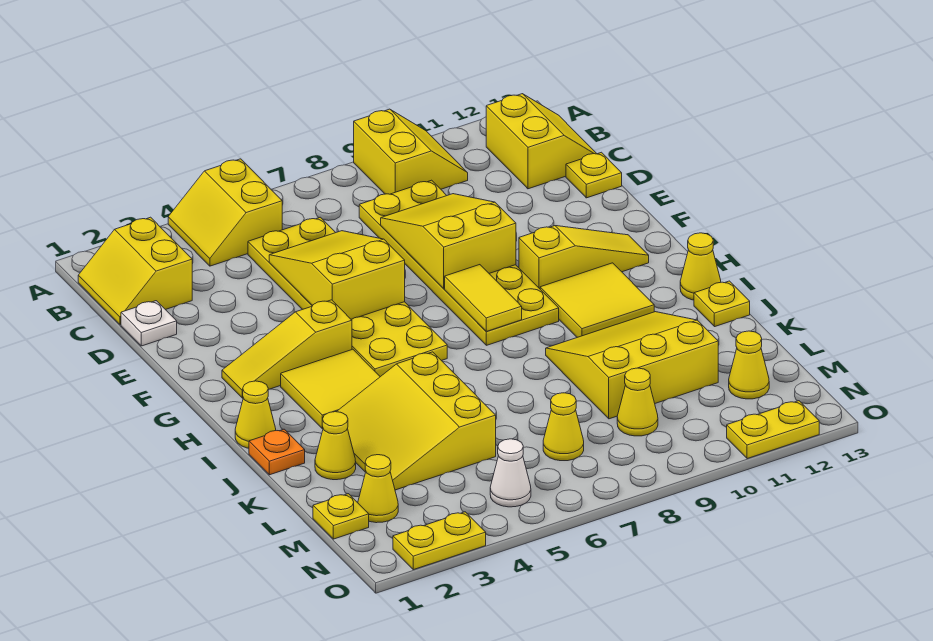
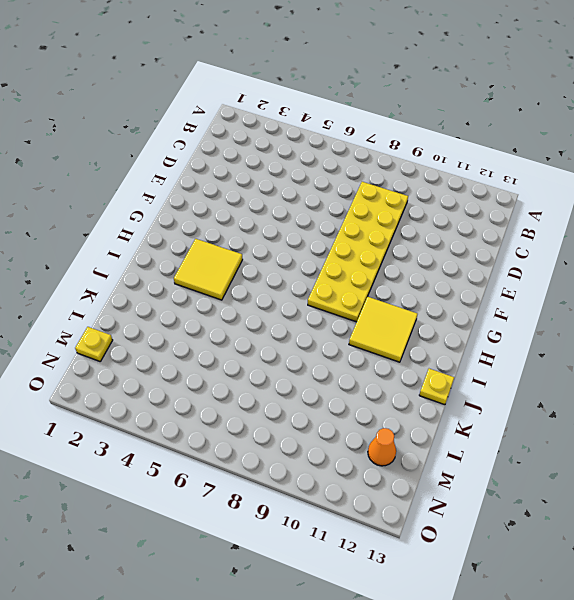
orange 1x1 cone [368,428,396,466] -> yellow 1x1 cone [729,331,769,399]
none -> yellow 2x2 slope [168,159,282,266]
none -> yellow 2x2 slope [354,109,468,194]
none -> yellow 2x2 slope [78,217,192,325]
none -> yellow 2x2 slope [486,94,597,189]

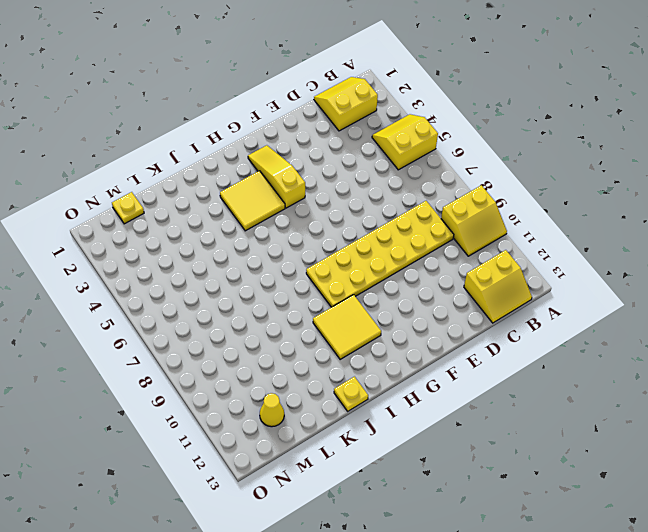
none -> yellow 2x6 plate [248,217,447,377]
none -> white 1x1 plate [121,301,177,346]
none -> yellow 1x1 plate [566,152,622,198]
none -> yellow 1x3 slope [519,226,649,289]

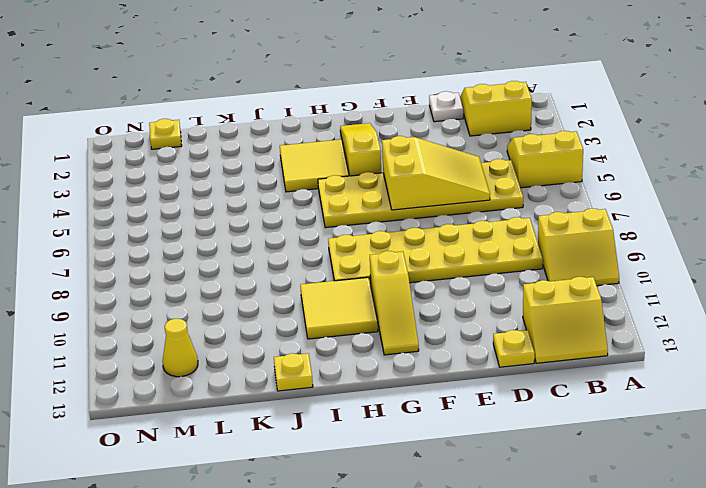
none -> yellow 1x1 cone [235,381,276,448]
none -> yellow 1x1 cone [680,233,721,300]
none -> orange 1x1 plate [249,429,305,475]
none -> yellow 3x3 slope [337,352,496,490]

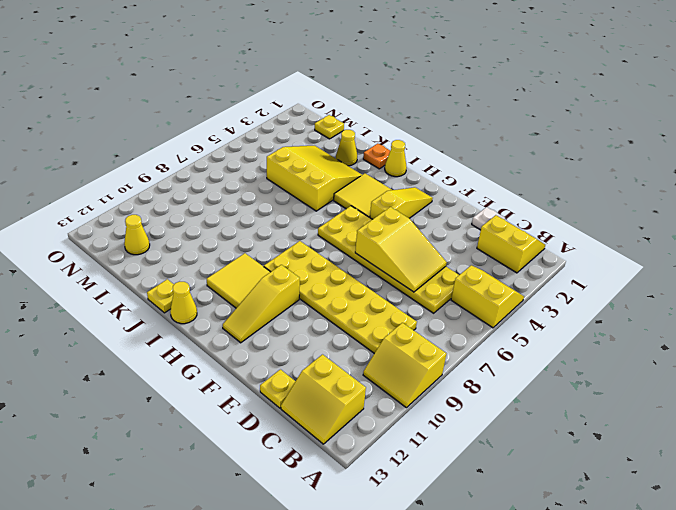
none -> yellow 3x3 slope [546,312,718,419]
none -> yellow 1x1 cone [358,455,398,523]
none -> yellow 1x1 cone [543,393,584,461]
none -> yellow 1x1 cone [617,368,658,436]

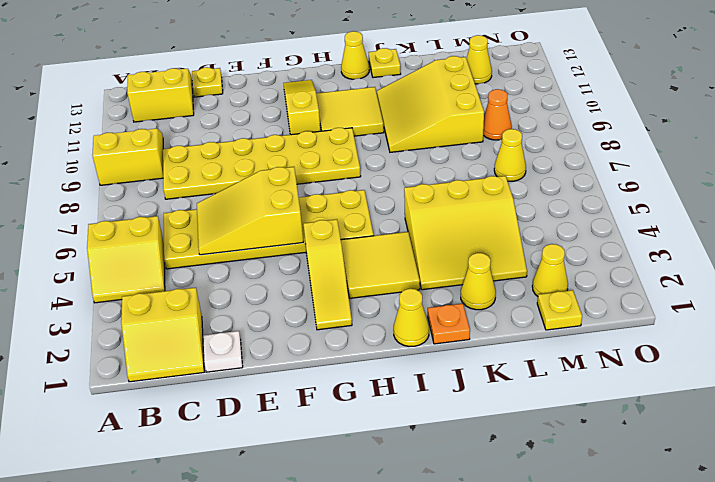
orange 1x1 cone [483,89,512,140] -> yellow 1x1 cone [617,368,658,436]
none -> white 1x1 cone [490,439,531,507]
none -> yellow 1x2 plate [393,512,486,570]
none -> yellow 1x2 plate [727,401,819,459]
none -> yellow 2x3 slope [381,194,516,289]

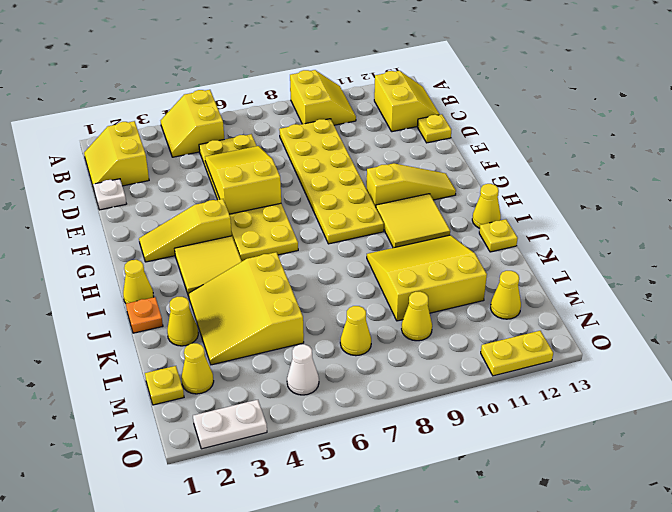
white 1x2 plate [193,400,267,449] -> yellow 1x2 plate [393,512,486,570]
none -> yellow 2x3 slope [381,194,516,289]
none -> yellow 1x2 tile [445,265,522,331]

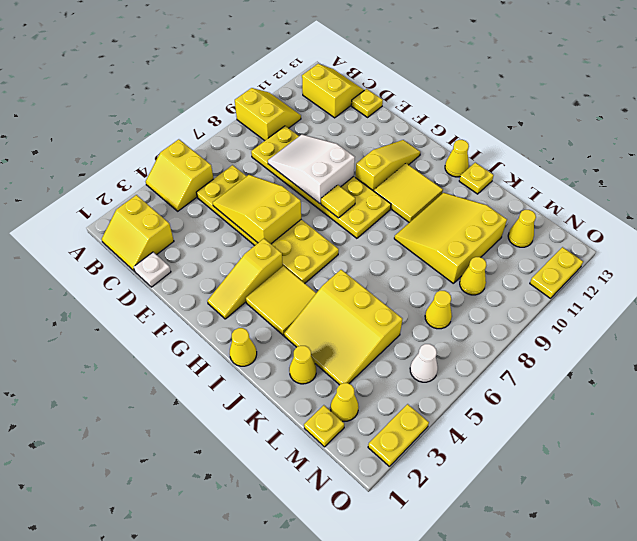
white 2x3 slope [268,135,355,204] -> yellow 2x3 slope [381,194,516,289]
yellow 1x1 tile [321,185,355,218] -> yellow 1x2 tile [445,265,522,331]
none -> orange 1x1 plate [249,429,305,475]

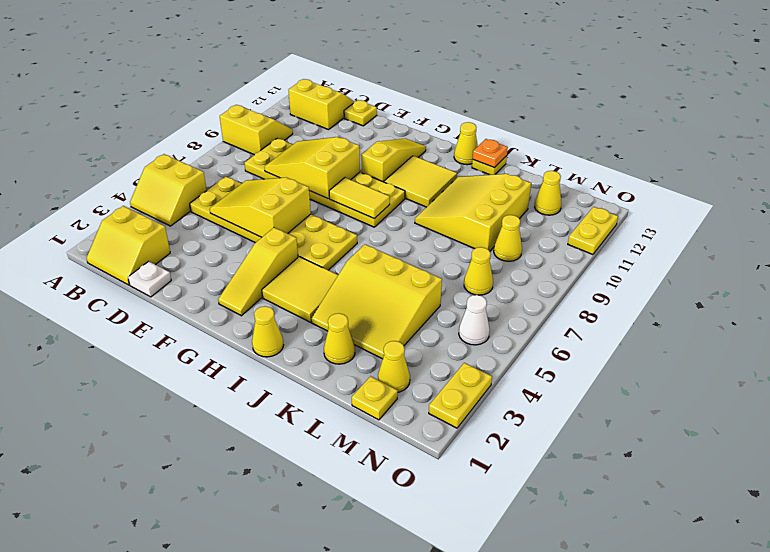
orange 1x1 plate [473,139,508,168] -> orange 1x1 plate moved to [249,429,305,475]

